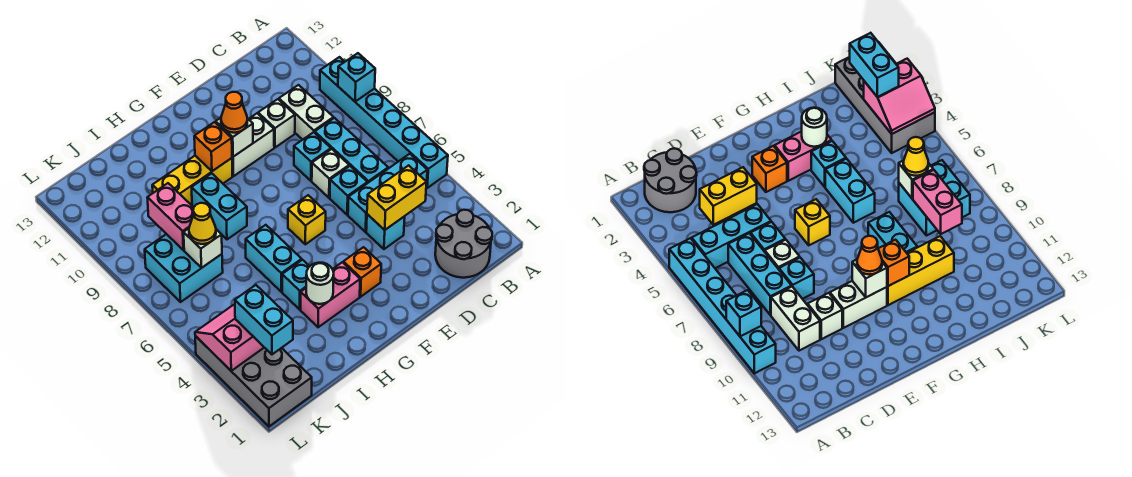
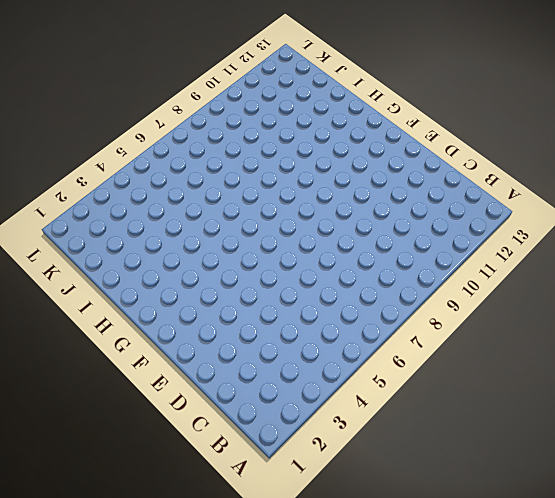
none -> cyan 1x6 brick [320,57,448,188]
none -> grey 2x2 round brick [435,210,492,278]
none -> cyan 1x3 brick [348,154,427,232]
none -> cyan 1x3 brick [315,118,388,183]

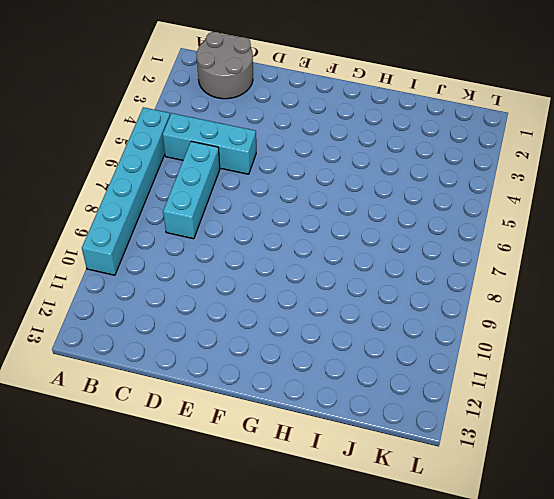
none -> white 1x2 brick [279,85,334,140]
none -> cyan 1x1 brick [366,214,405,249]
none -> cyan 1x1 brick [330,166,368,215]
none -> white 1x1 brick [312,149,349,198]

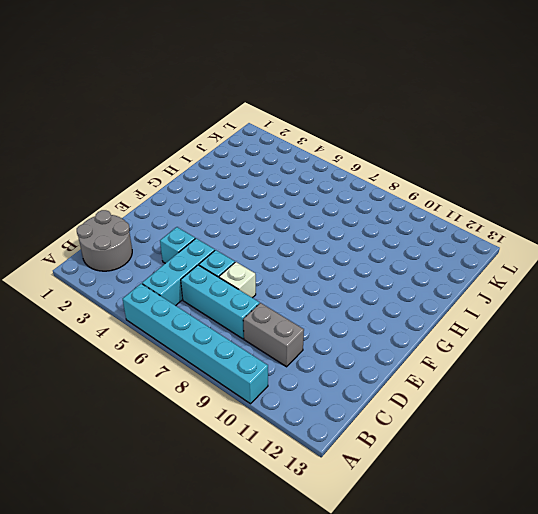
grey 1x2 brick [243,303,304,367] -> white 1x2 brick [279,85,334,140]
none -> cyan 1x1 brick [294,132,331,181]
none -> white 1x1 brick [258,99,295,147]
none -> white 1x2 brick [232,113,274,176]
none -> orange 1x1 brick [343,247,381,297]

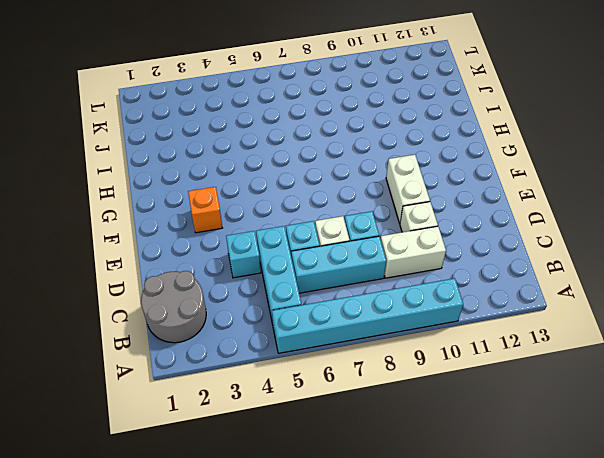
none -> yellow 1x1 brick [288,195,326,244]
none -> pink 1x2 brick [301,262,360,327]
none -> yellow 1x3 brick [152,156,233,205]
none -> cyan 1x1 brick [282,260,310,309]

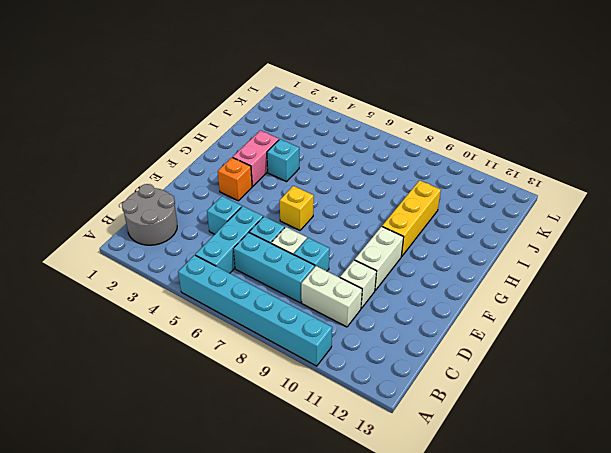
none -> cyan 1x2 brick [246,225,302,292]
none -> cyan 1x2 brick [192,173,247,239]
none -> cyan 2x2 brick [145,234,223,302]
none -> grey 2x4 brick [195,336,312,426]

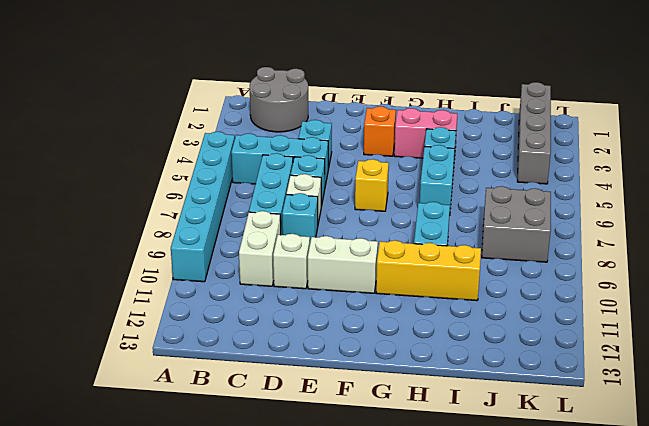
grey 2x2 brick [482,186,551,262] -> cyan 2x2 brick [145,234,223,302]
grey 1x4 brick [517,82,551,184] -> grey 2x4 brick [195,336,312,426]
none -> cyan 1x1 brick [338,53,375,102]
none -> yellow 1x2 brick [367,165,427,230]
none -> white 1x1 brick [216,118,253,157]
none -> orange 1x1 brick [194,122,232,171]

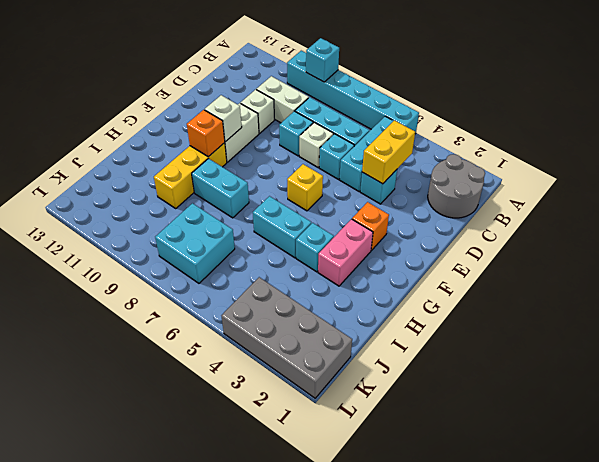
none -> white 1x1 round brick [306,263,334,304]
none -> white 1x1 brick [184,229,222,268]
none -> pink 1x2 brick [147,183,194,250]
none -> pink 2x2 slope [195,304,264,371]

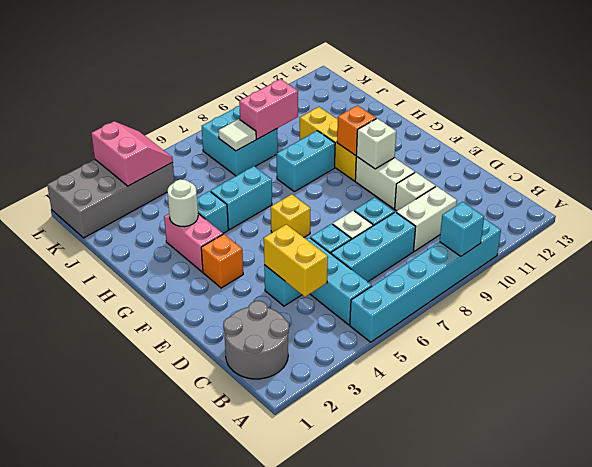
white 1x1 tile [218,119,256,151] -> white 1x1 brick [184,229,222,268]
none -> orange 1x1 cone [221,92,247,133]
none -> yellow 1x1 cone [189,203,216,244]
none -> cyan 1x2 brick [235,285,293,354]

